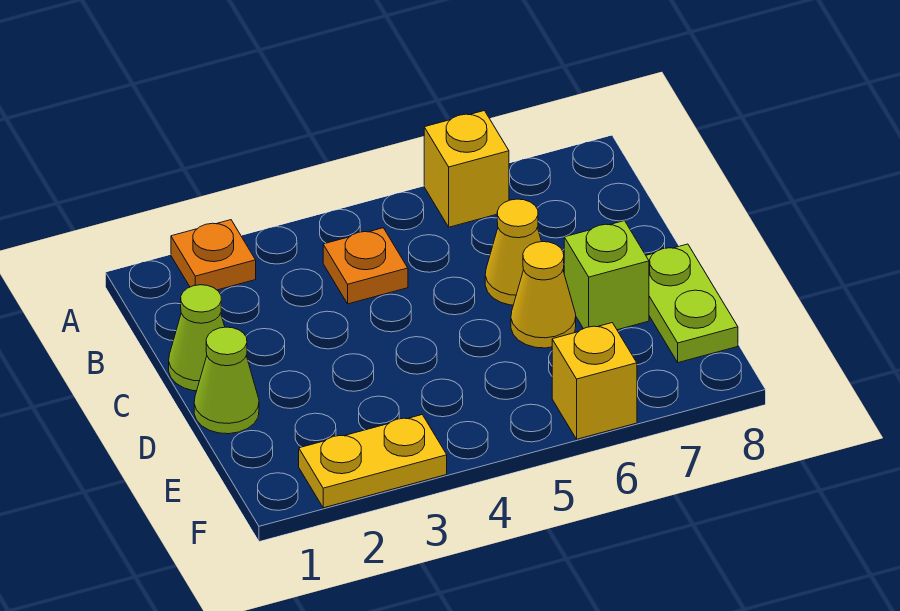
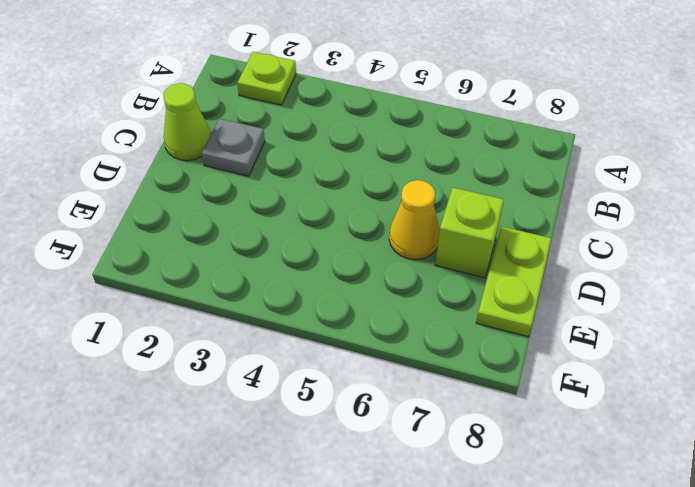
lime 1x1 plate [237,52,296,105] -> orange 1x1 plate [171,220,256,290]
grey 1x1 plate [202,119,265,176] -> none
none -> yellow 1x1 brick [424,111,509,227]
none -> orange 1x1 plate [323,228,408,304]

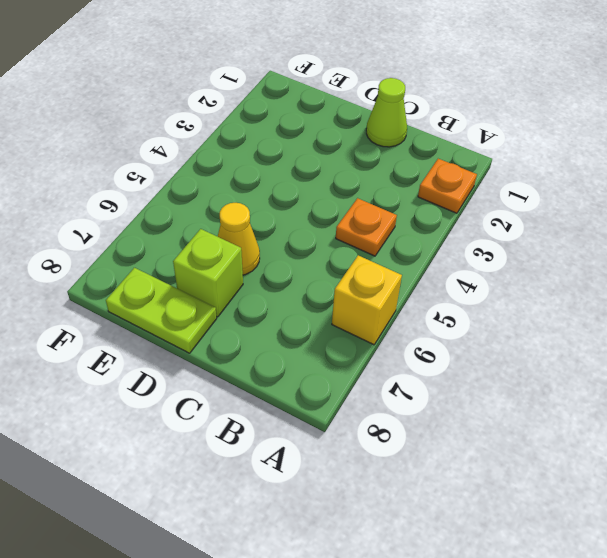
none -> yellow 1x1 cone [485,199,541,305]
none -> lime 1x1 cone [194,327,259,434]

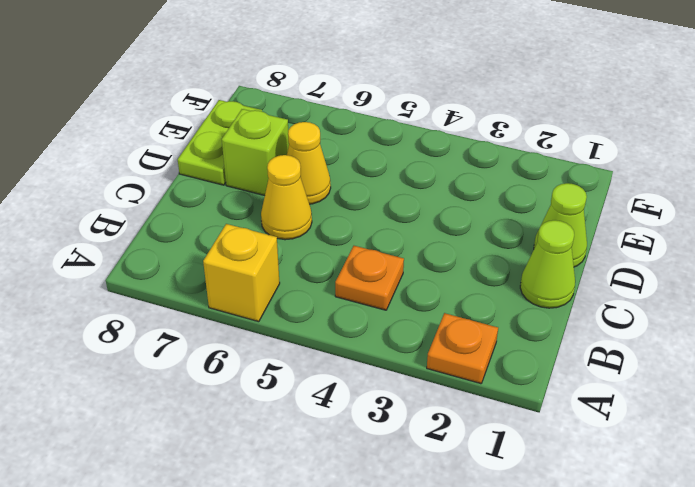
none -> yellow 1x2 plate [299,415,447,508]
none -> yellow 1x1 brick [552,323,637,439]

